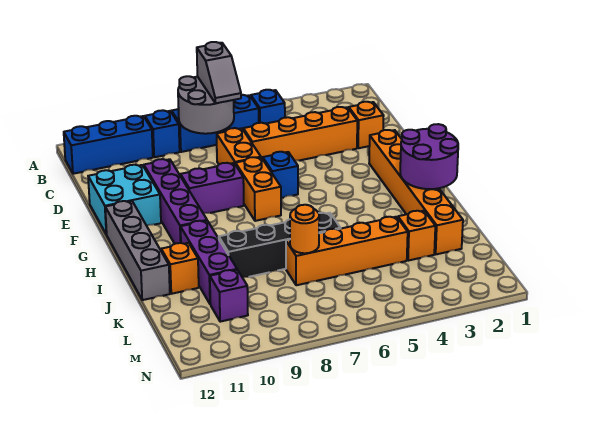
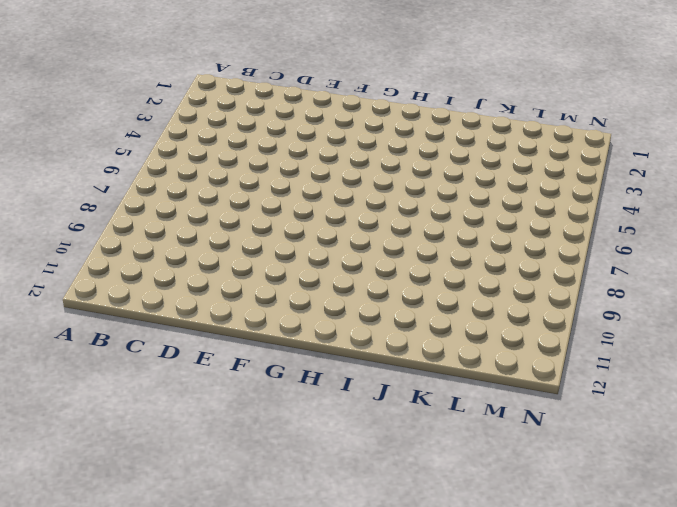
none -> blue 1x1 brick [251,90,285,124]
none -> blue 1x3 brick [172,95,259,152]
none -> blue 1x1 brick [145,110,180,157]

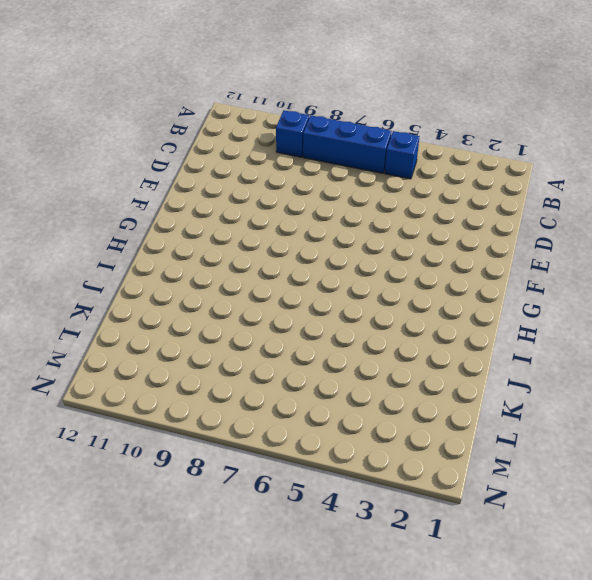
none -> blue 1x3 brick [64,116,153,174]
none -> orange 1x1 brick [349,102,384,148]
none -> orange 1x4 brick [243,107,357,161]

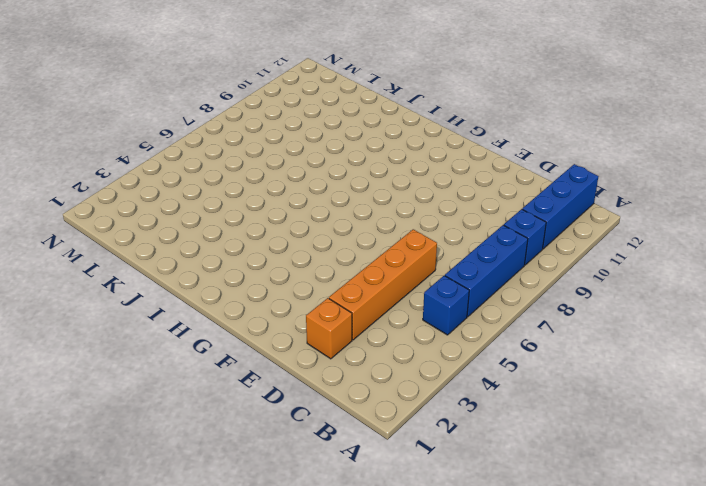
none -> orange 1x2 brick [217,128,261,164]
none -> purple 1x4 brick [144,159,207,244]
none -> cyan 2x2 brick [88,165,161,234]

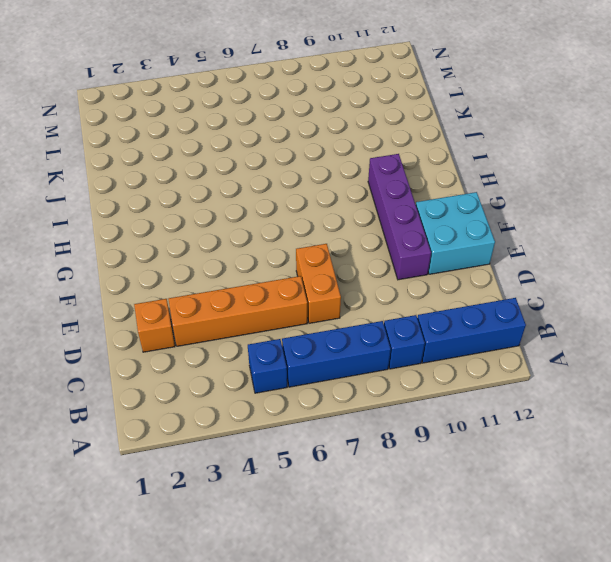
none -> orange 1x6 brick [369,130,463,254]
none -> blue 1x1 brick [263,152,298,198]
none -> orange 1x2 brick [235,157,281,221]

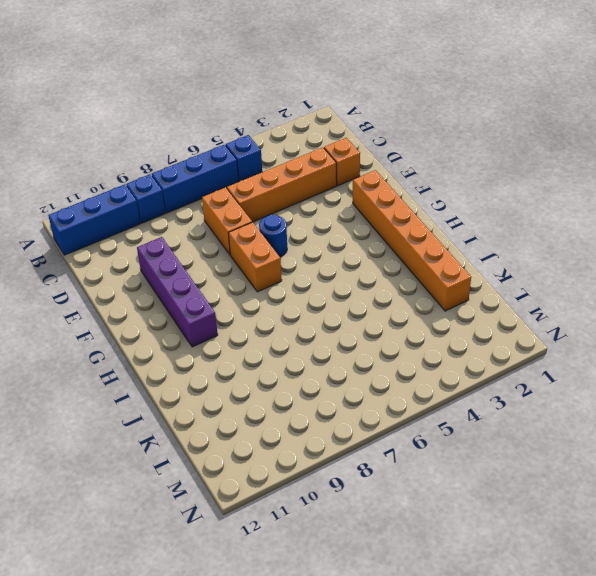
blue 1x1 round brick [259,215,287,257] -> blue 1x1 brick [263,152,298,198]
none -> cyan 2x2 brick [88,165,161,234]
none -> purple 1x2 brick [181,163,244,214]
none -> grey 1x4 brick [105,201,170,300]

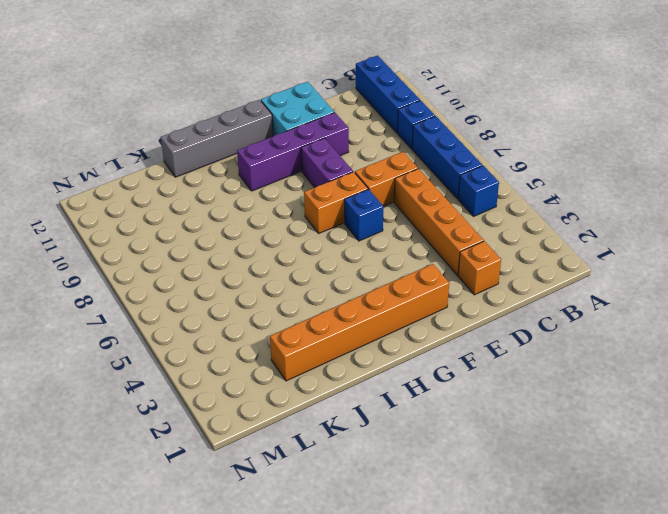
none -> purple 1x3 brick [181,221,237,304]
none -> black 1x4 brick [219,213,341,278]
none -> orange 1x1 brick [161,243,199,294]

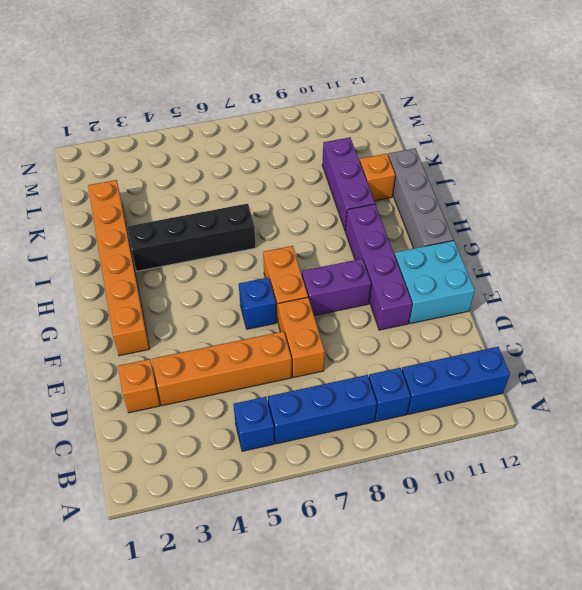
black 1x4 brick [127,204,256,271] -> black 1x4 brick moved to [219,213,341,278]
none -> orange 1x1 brick [398,211,435,261]
none -> orange 1x4 brick [286,217,408,285]
none -> purple 1x1 brick [210,270,248,322]

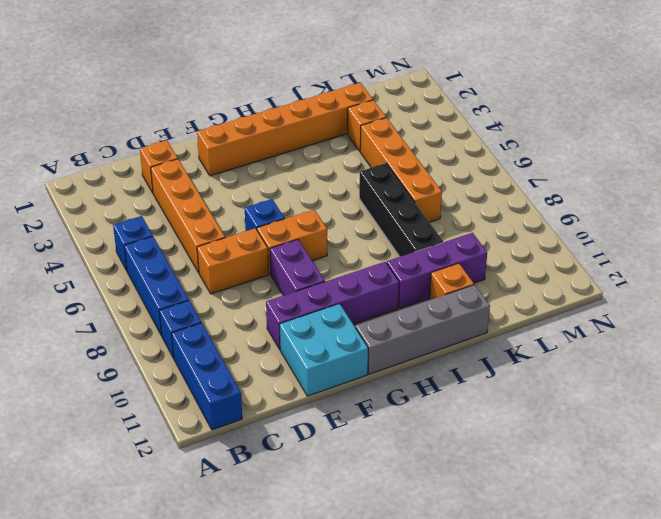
none -> purple 1x1 brick [210,270,248,322]
none -> grey 2x2 round brick [178,76,234,134]
none -> purple 2x2 round brick [400,124,458,189]

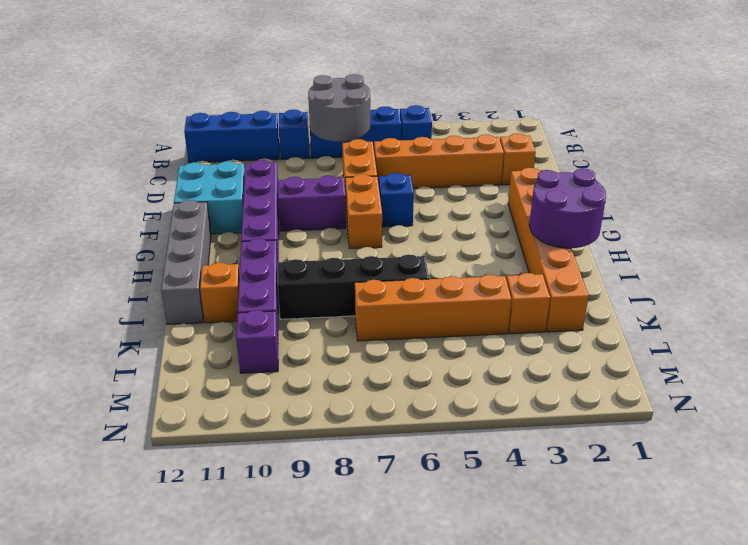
none -> orange 1x1 round brick [290,205,319,253]
none -> grey 1x2 slope [197,42,241,103]

